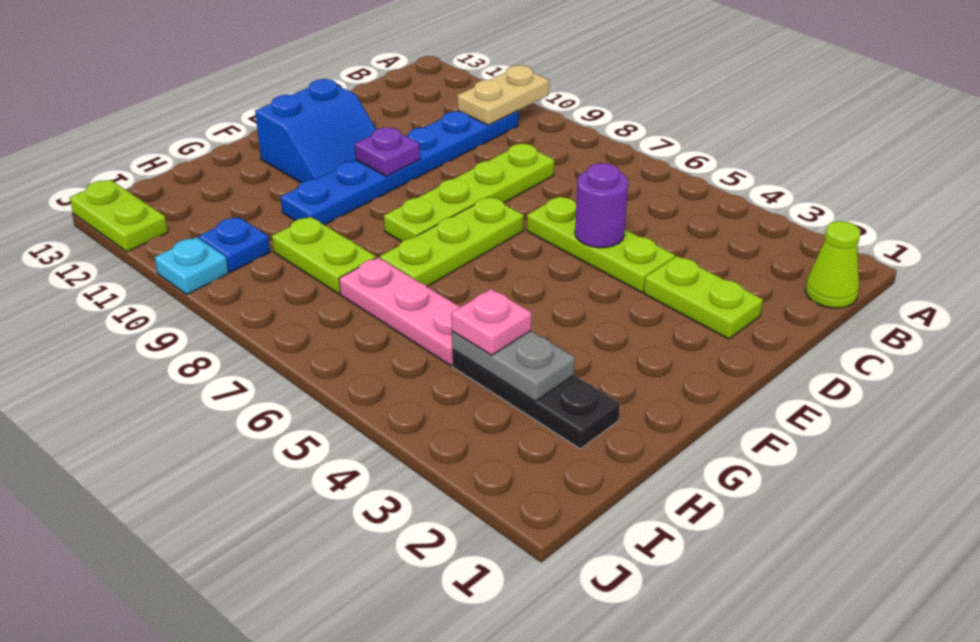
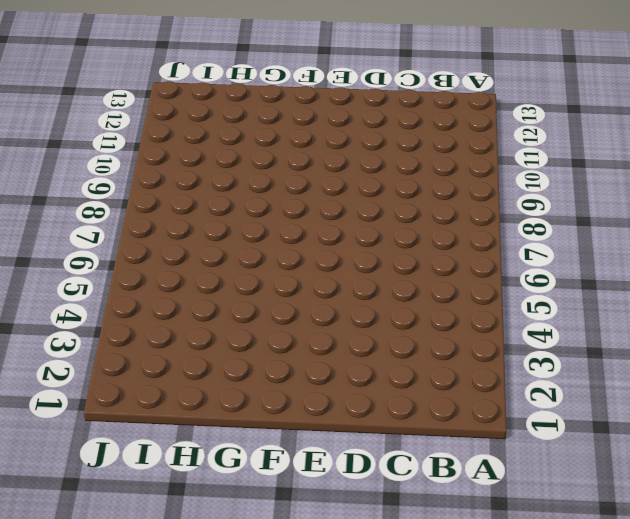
none -> lime 1x1 cone [805,221,860,308]
none -> blue 1x6 plate [281,111,518,225]
none -> lime 1x4 plate [384,144,554,241]

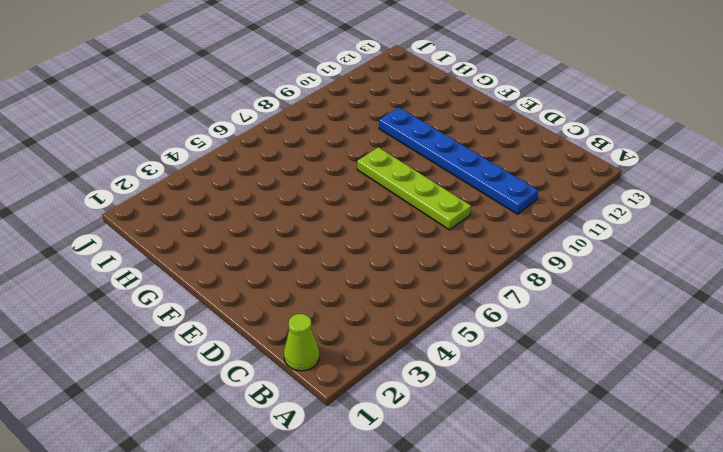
none -> lime 1x2 plate [644,256,763,339]
none -> lime 1x3 plate [527,196,675,292]
none -> lime 1x3 plate [380,197,524,286]

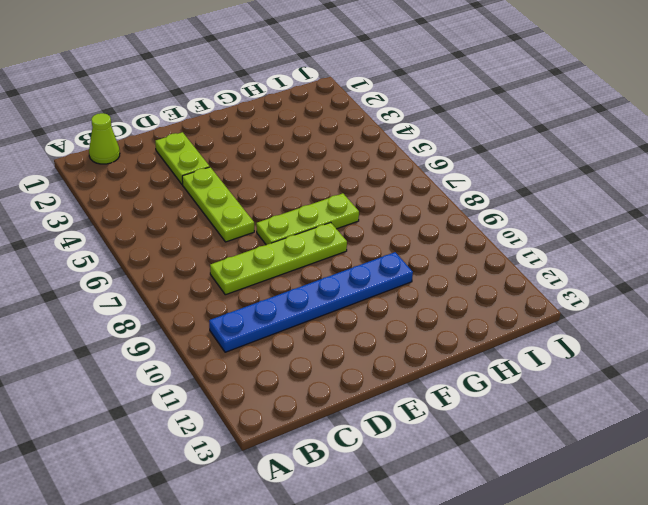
none -> blue 2x2 slope [255,79,376,183]
none -> black 1x3 plate [452,350,620,449]
none -> pink 1x3 plate [339,257,460,366]

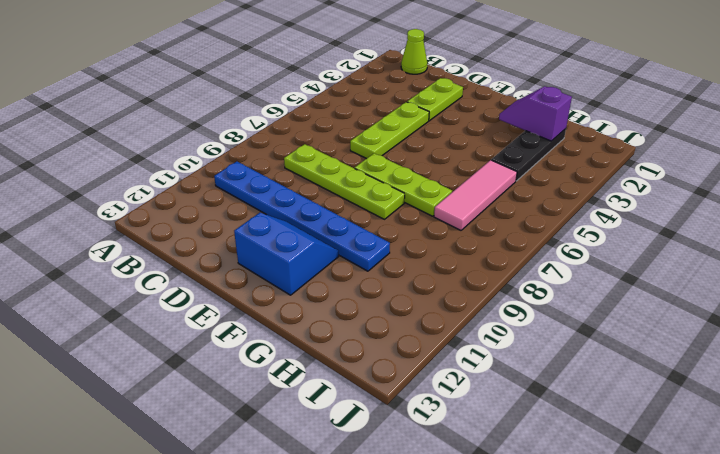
purple 1x2 slope [499,86,572,141] -> none
pink 1x3 tile [434,160,517,230] -> pink 1x3 plate [339,257,460,366]
none -> lime 1x2 plate [272,217,376,294]
none -> blue 1x1 plate [198,217,270,272]
none -> cyan 1x1 plate [155,237,228,294]

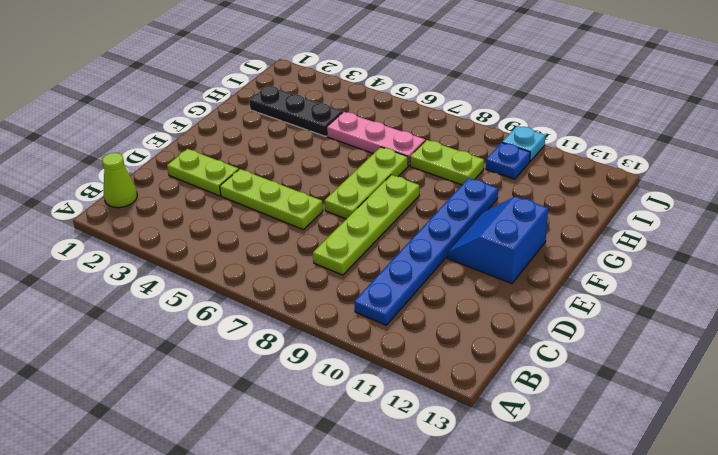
none -> lime 1x2 plate [70,180,168,252]
none -> tan 1x2 plate [458,65,549,125]
none -> purple 1x1 round brick [575,163,628,248]

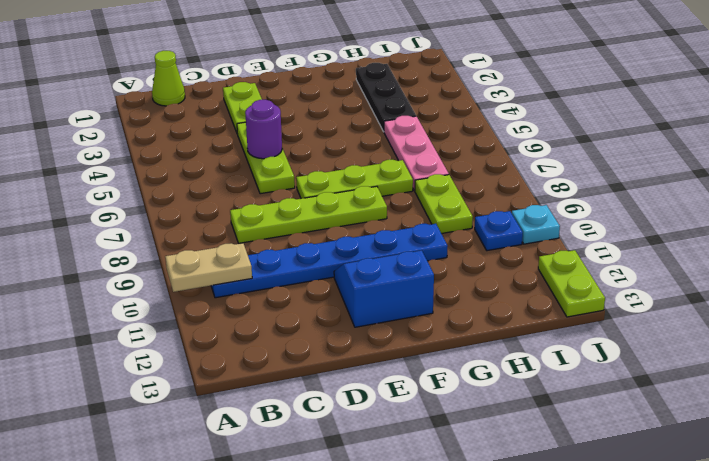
none -> purple 1x1 plate [355,127,420,176]
none -> grey 1x2 plate [452,331,575,401]
none -> pink 1x1 plate [451,289,531,355]

